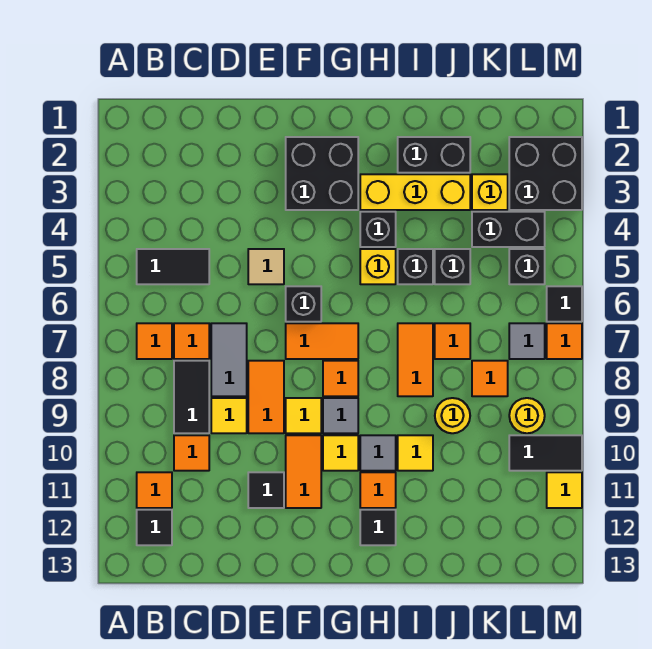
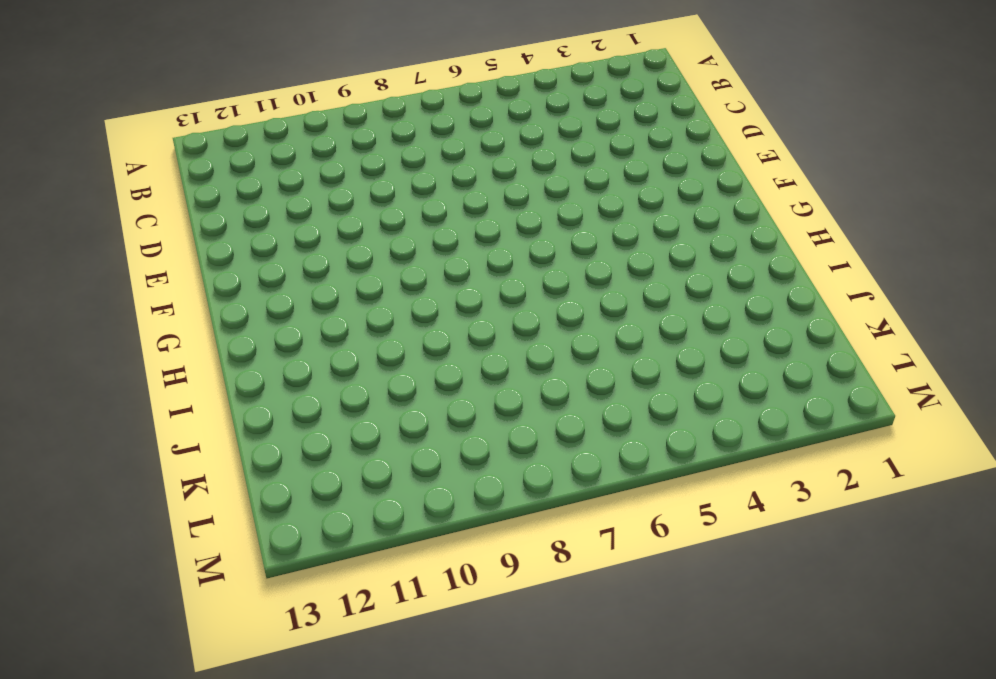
none -> black 1x2 tile [137,249,209,284]
none -> orange 1x1 tile [137,323,172,359]
none -> orange 1x1 tile [137,472,172,508]
none -> black 1x1 tile [137,510,172,545]

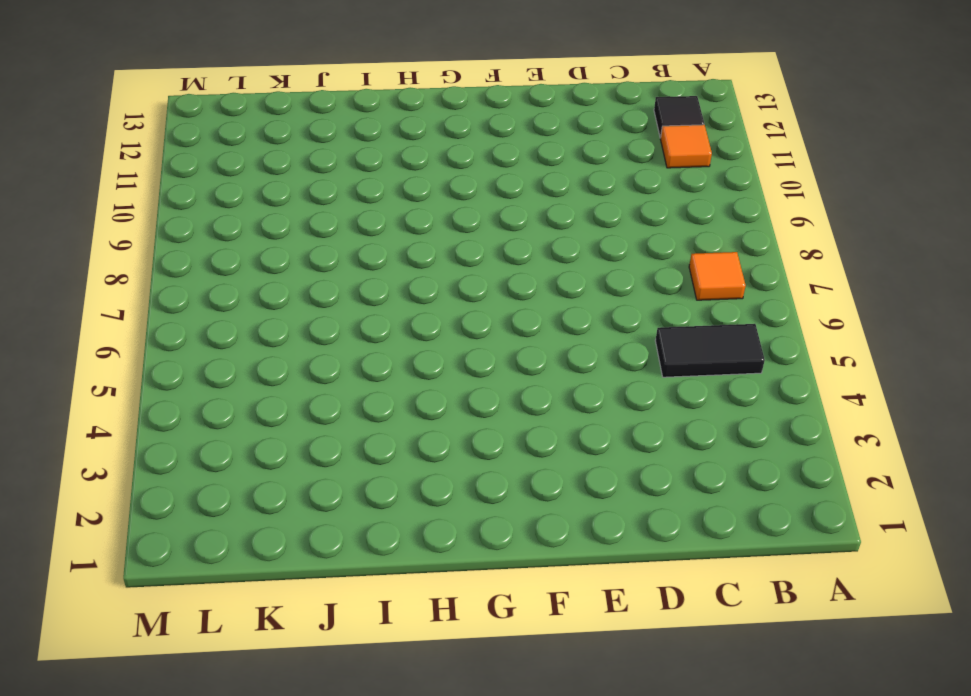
none -> orange 1x1 tile [174,323,209,359]
none -> black 1x2 tile [174,361,209,433]
none -> orange 1x1 tile [174,435,209,471]
none -> grey 1x2 tile [211,323,247,396]

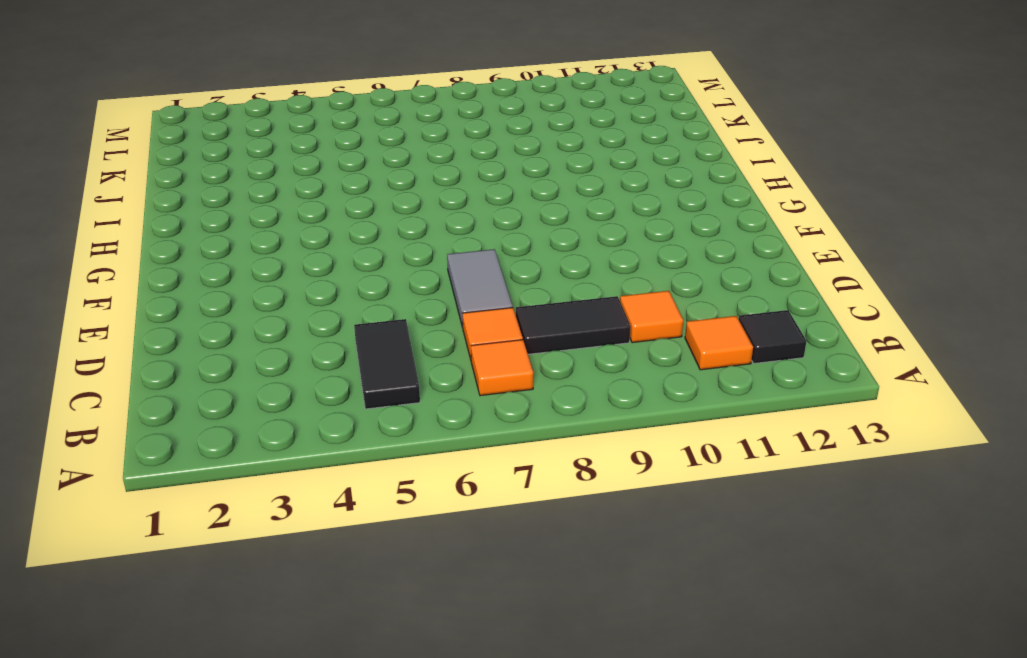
grey 1x2 tile [447,249,513,328] -> grey 1x2 tile turned to [211,323,247,396]
none -> yellow 1x1 tile [211,398,247,433]
none -> tan 1x1 tile [248,249,284,284]
none -> orange 1x2 tile [248,361,284,433]
none -> black 1x1 tile [248,472,284,508]

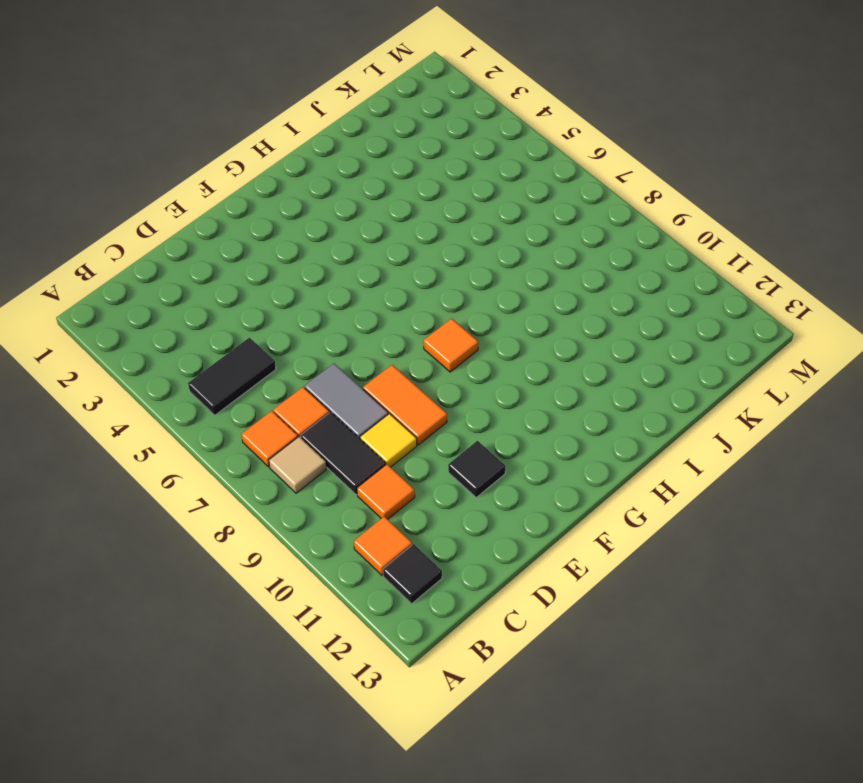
tan 1x1 tile [269,437,326,493] -> tan 1x1 tile moved to [248,249,284,284]
none -> black 2x2 brick [286,137,358,210]
none -> black 1x1 brick [286,286,321,322]
none -> orange 1x2 tile [286,323,358,359]
none -> yellow 1x1 tile [286,398,321,433]

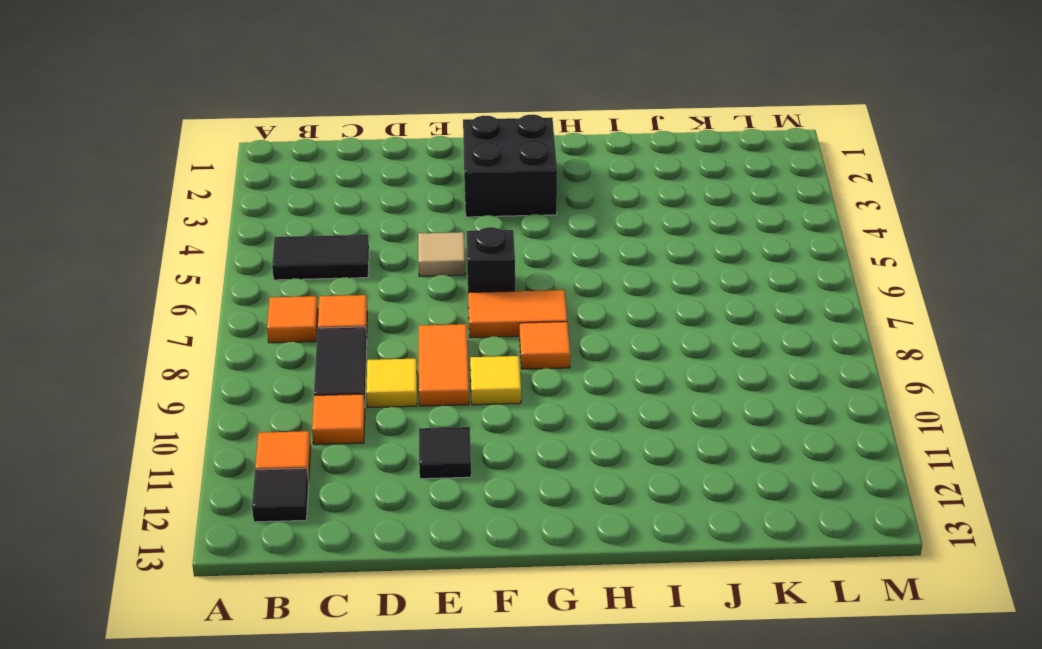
none -> grey 1x2 tile [211,323,247,396]
none -> orange 1x2 tile [286,435,321,508]
none -> grey 1x1 tile [323,398,358,433]
none -> yellow 1x1 tile [323,435,358,471]

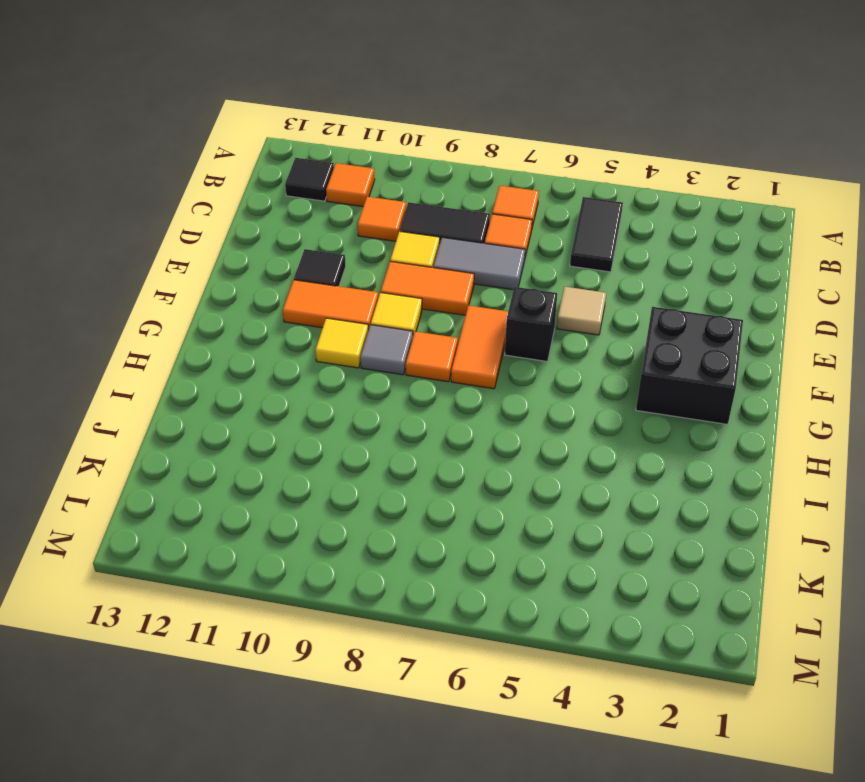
none -> yellow 1x3 brick [360,174,470,210]
none -> black 1x1 brick [360,212,396,247]
none -> yellow 1x1 brick [360,249,396,284]
none -> grey 1x1 tile [360,435,396,471]

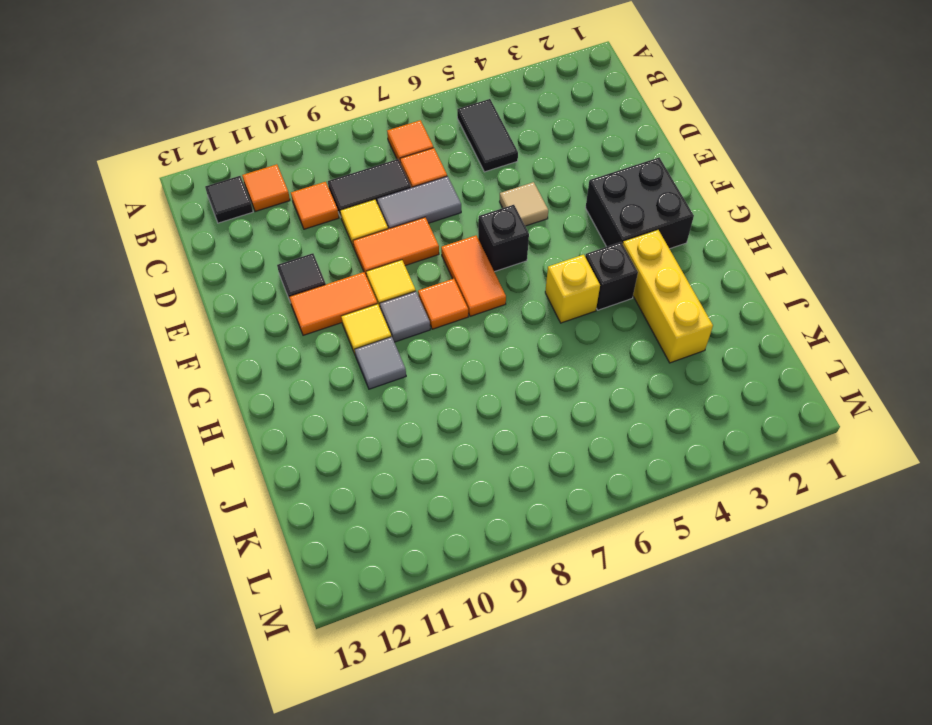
none -> orange 1x1 tile [360,472,396,508]
none -> black 1x1 tile [360,510,396,545]
none -> black 1x2 brick [398,137,470,173]
none -> black 1x1 brick [398,249,433,284]

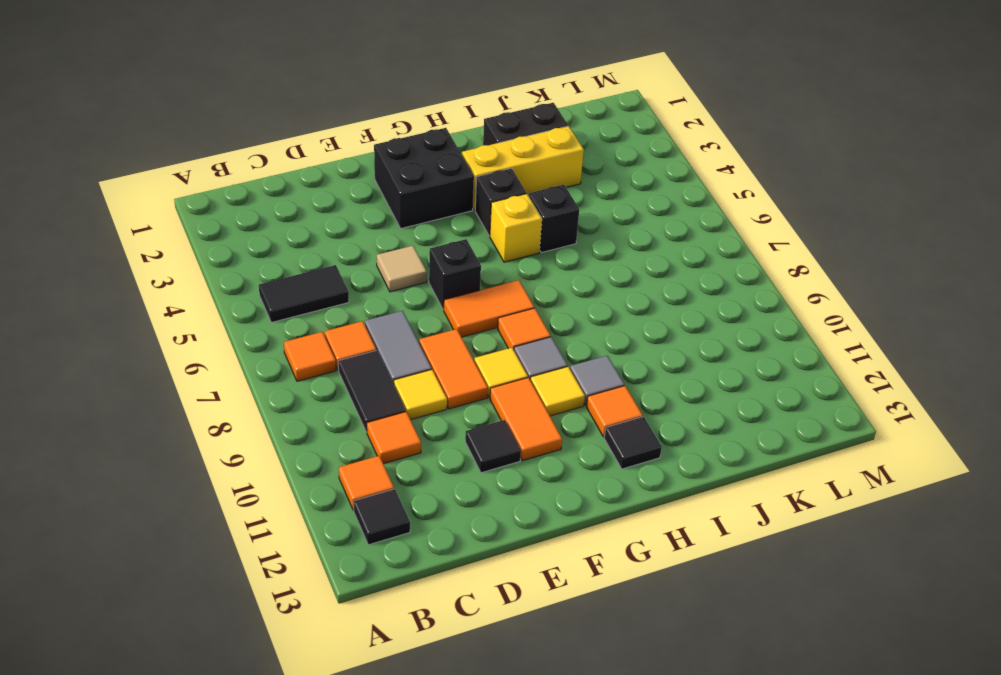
none -> orange 1x2 tile [398,323,433,396]
none -> yellow 1x1 tile [398,435,433,471]
none -> black 1x1 brick [435,249,470,284]
none -> orange 1x1 tile [435,323,470,359]

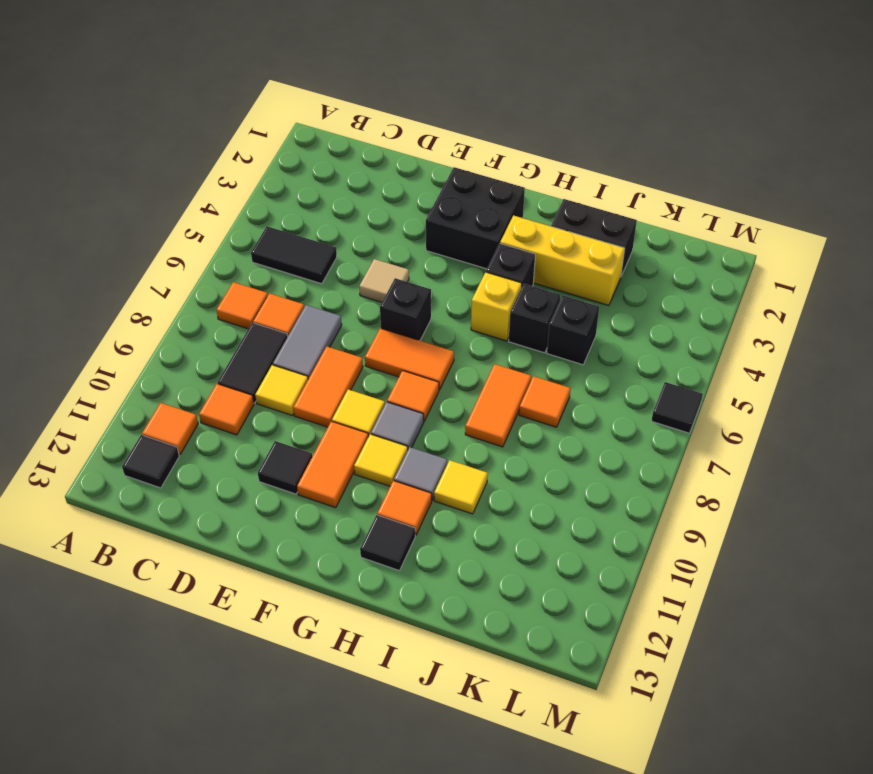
none -> yellow 1x1 round brick [435,398,470,433]
none -> yellow 1x1 brick [472,174,508,210]
none -> black 1x2 brick [472,212,545,247]
none -> orange 1x1 tile [472,361,508,396]

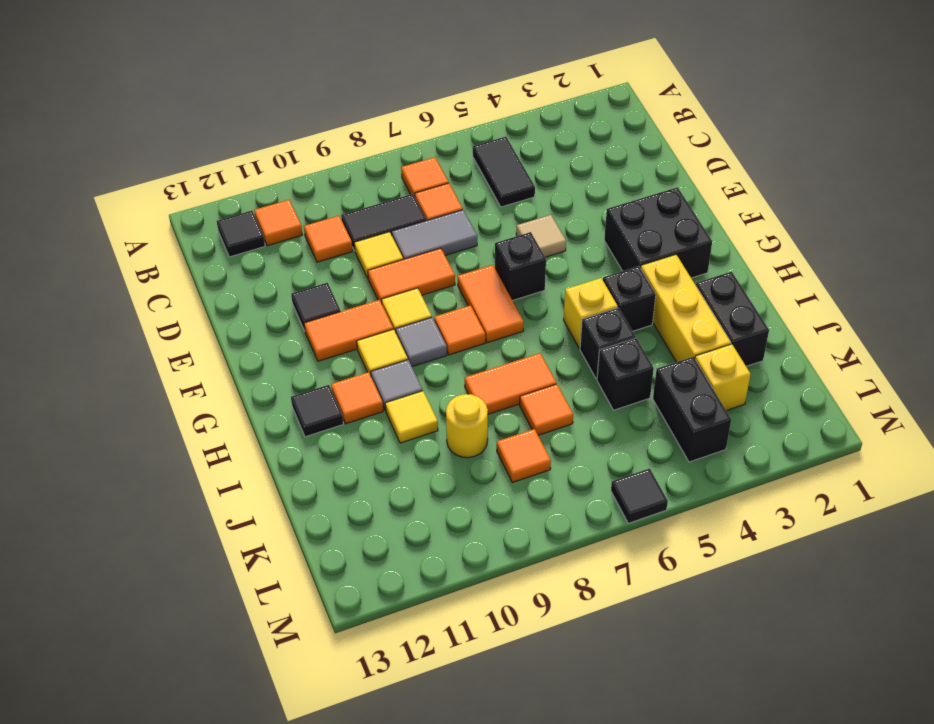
none -> black 2x2 brick [509,137,582,210]
none -> black 1x1 brick [509,249,545,284]
none -> grey 1x1 tile [509,323,545,359]
none -> yellow 1x1 round brick [509,398,545,433]

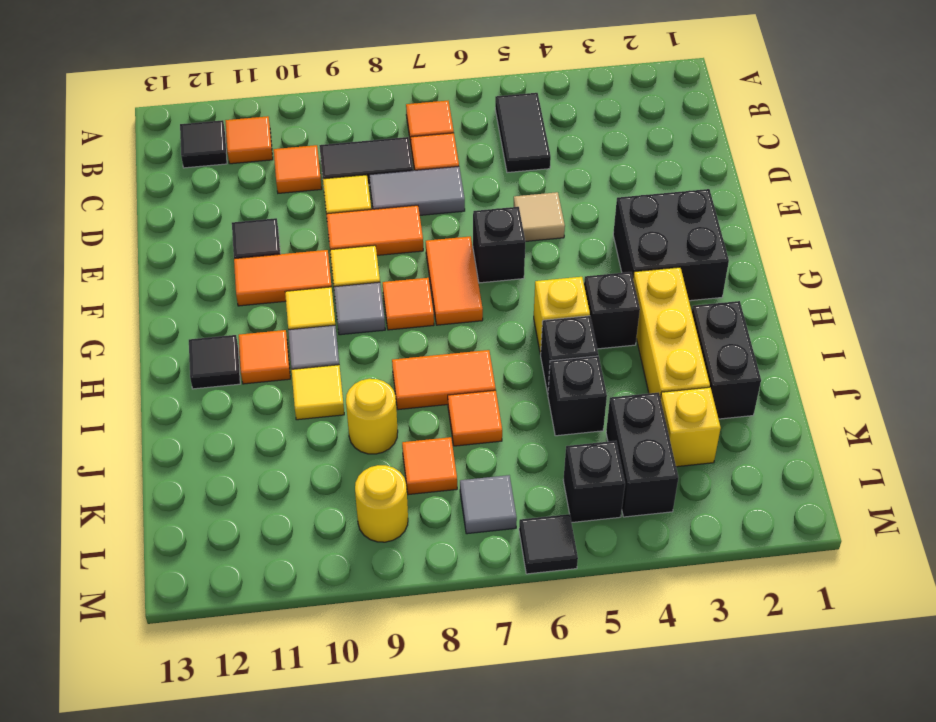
none -> black 2x2 brick [509,137,582,210]
none -> black 1x2 tile [509,435,582,471]
none -> orange 1x1 tile [547,323,582,359]
none -> yellow 1x1 tile [547,472,582,508]

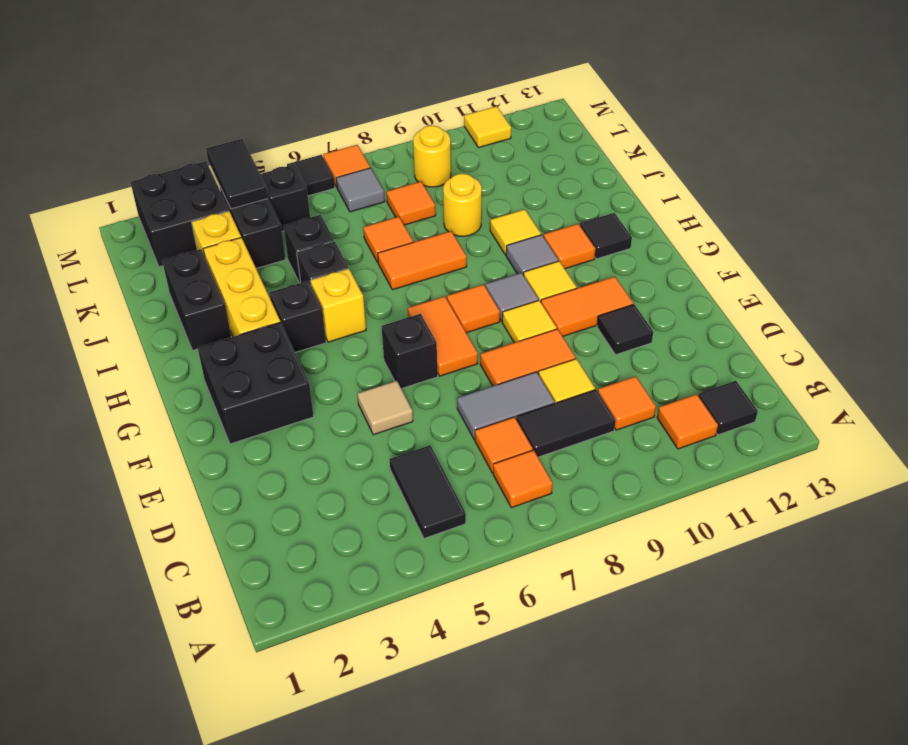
black 1x2 tile [206,139,268,209] -> black 1x2 tile moved to [509,435,582,471]

